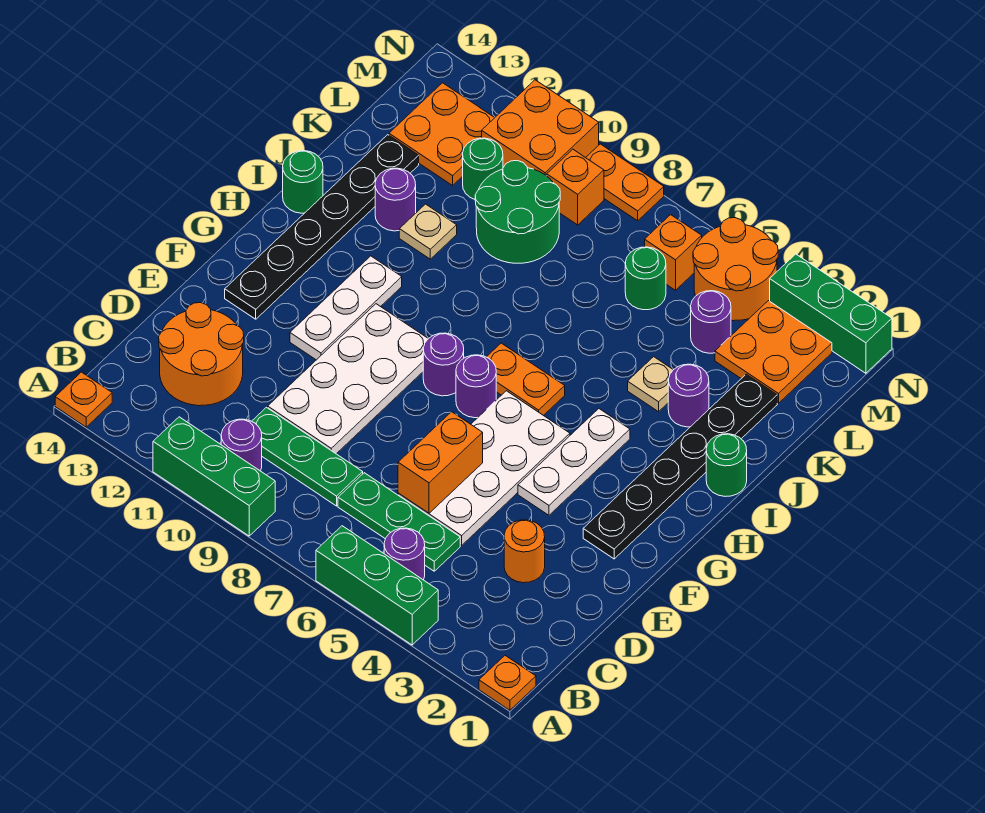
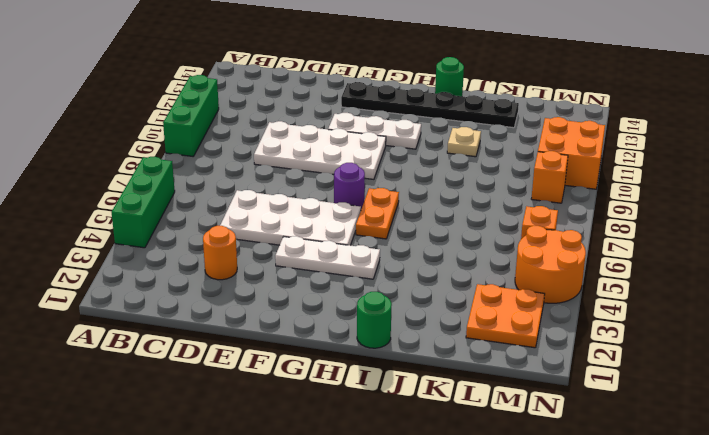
none -> orange 1x1 plate [479,656,536,710]
none -> orange 1x1 plate [55,372,112,427]
none -> purple 1x1 round brick [384,528,425,580]
none -> purple 1x1 round brick [221,419,262,471]

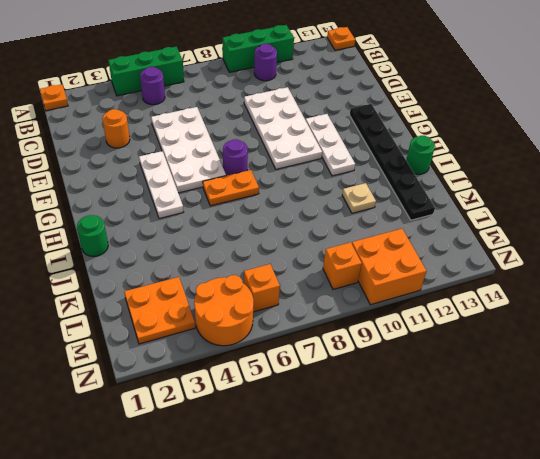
none -> green 1x3 plate [338,473,460,571]
none -> green 1x3 plate [252,408,363,506]
none -> orange 2x2 round brick [159,303,244,406]
none -> black 1x6 plate [583,374,777,559]

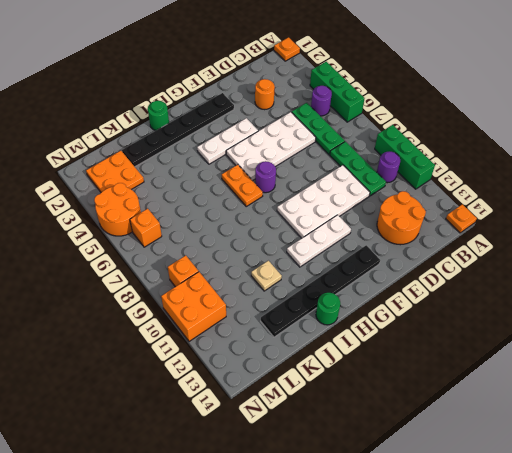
none -> purple 1x1 round brick [423,333,464,396]
none -> purple 1x1 round brick [668,364,709,427]
none -> tan 1x1 plate [628,357,673,412]
none -> purple 1x1 round brick [375,168,416,231]

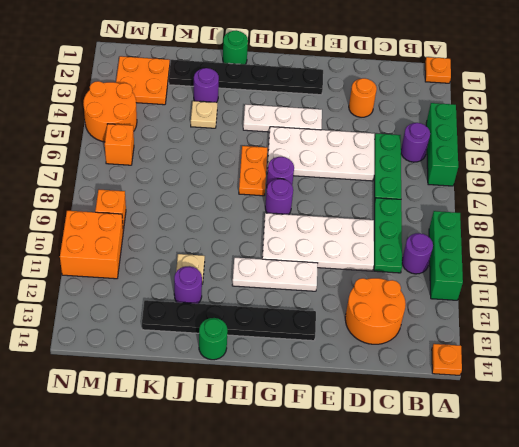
none -> green 2x2 round brick [475,161,560,263]
none -> purple 1x1 round brick [691,291,731,353]
none -> green 1x1 round brick [625,247,666,310]
none -> green 1x1 round brick [463,138,503,199]

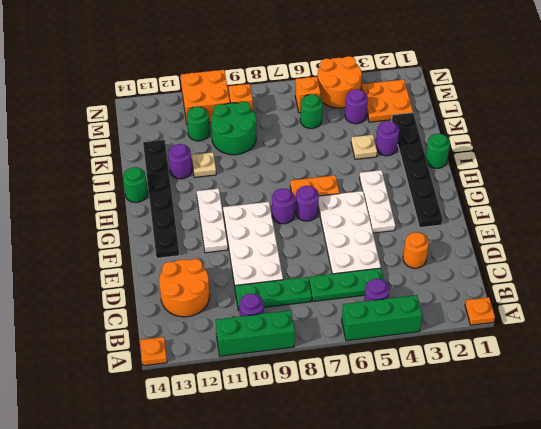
none -> orange 2x2 plate [389,83,495,185]
none -> green 1x3 brick [770,254,892,373]
none -> orange 1x2 plate [586,144,664,221]
none -> orange 1x2 brick [398,412,483,513]

